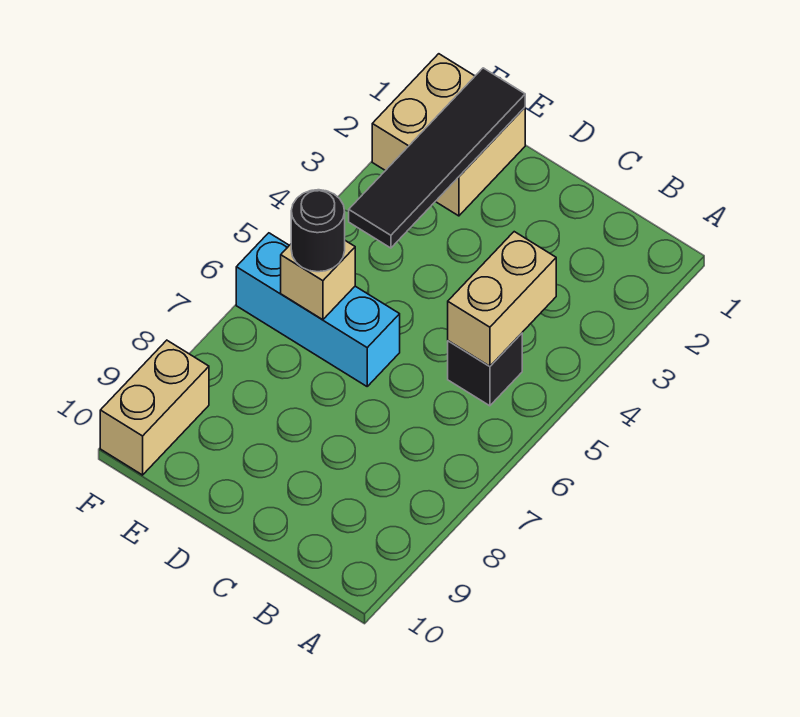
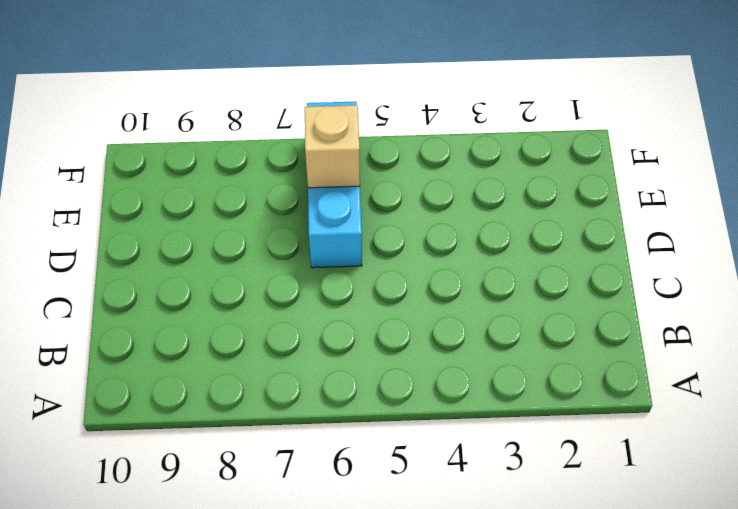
none -> black 1x1 brick [448,333,522,406]
none -> tan 2x2 brick [372,54,525,216]

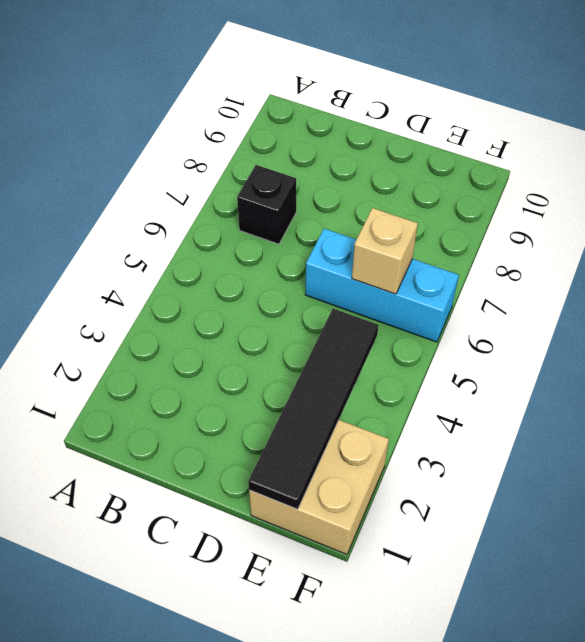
black 1x1 brick [237,165,296,244] -> black 1x1 brick moved to [448,333,522,406]
none -> tan 1x2 brick [100,340,209,475]
none -> tan 1x2 brick [448,232,556,366]

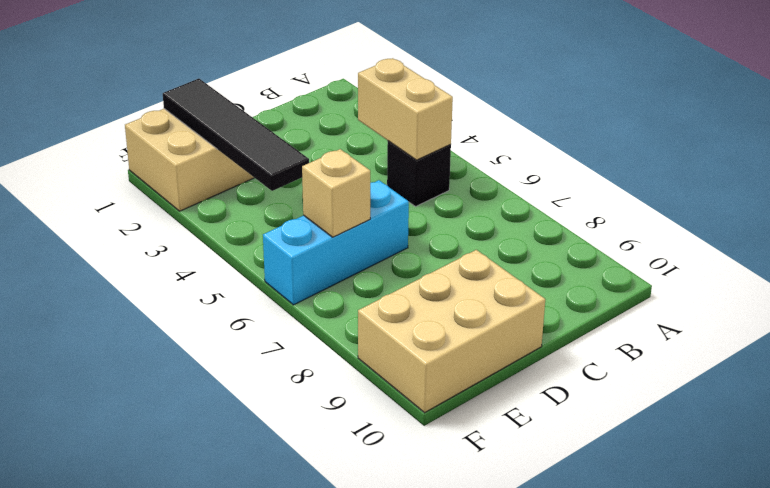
tan 2x3 brick [358,250,545,413] -> tan 1x2 brick [100,340,209,475]
none -> black 1x1 round brick [291,190,345,272]

